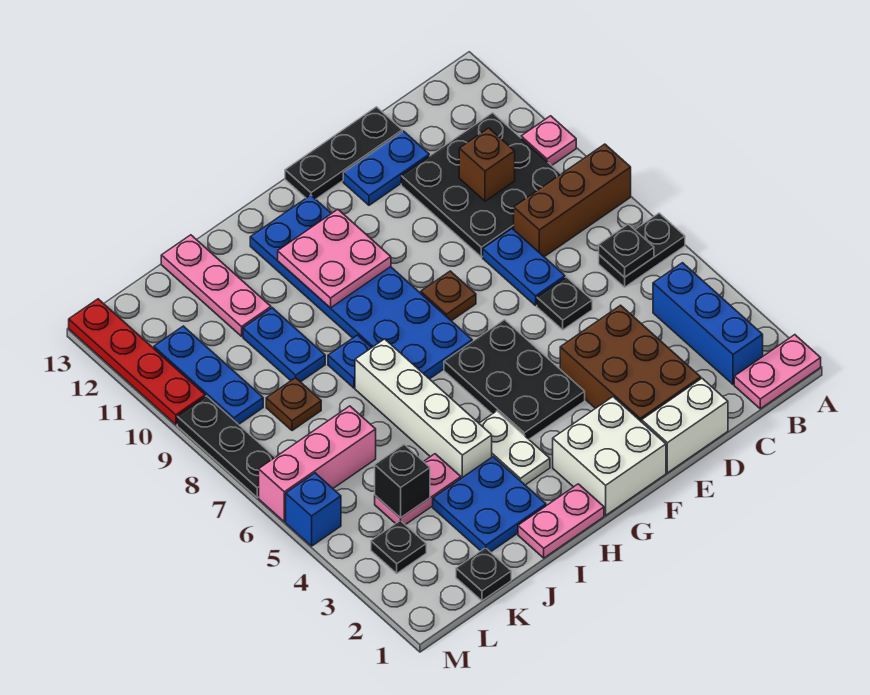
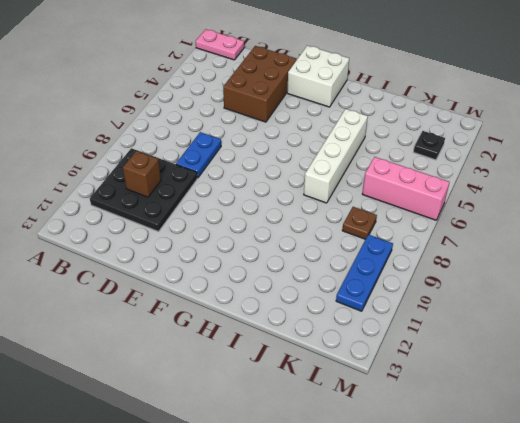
none -> black 1x2 plate [599,213,685,287]
none -> brown 1x3 brick [514,144,631,257]
none -> pink 1x1 plate [521,116,576,165]
none -> blue 1x3 brick [653,263,763,385]

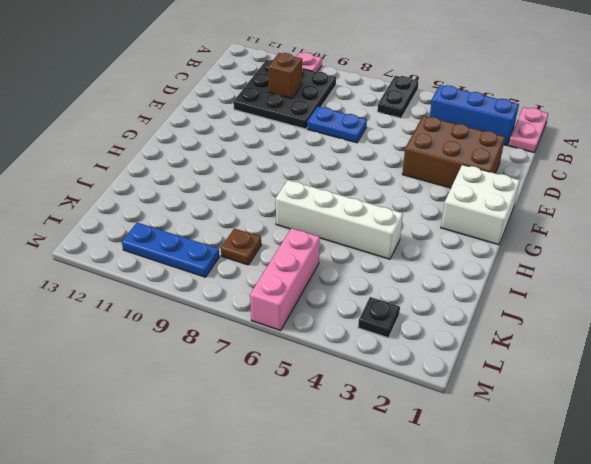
none -> brown 1x3 brick [514,144,631,257]
none -> white 1x2 brick [642,378,728,473]
none -> black 1x1 plate [537,277,592,330]
none -> blue 1x2 plate [343,131,429,205]

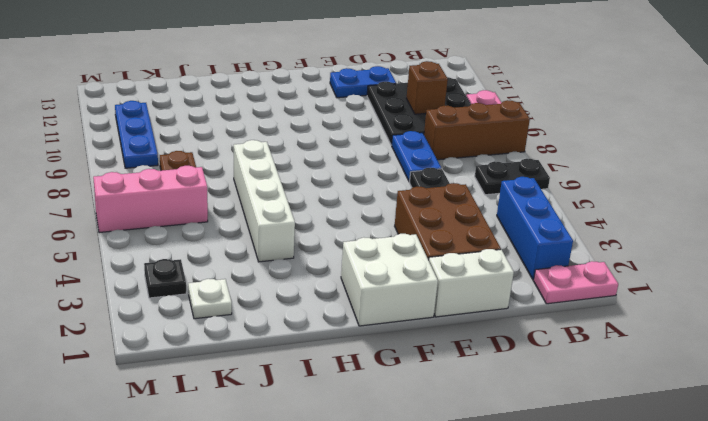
white 1x1 plate [188,279,232,319] -> none
none -> black 1x3 plate [285,107,402,199]
none -> black 2x3 plate [444,320,585,439]
none -> brown 1x1 plate [421,271,476,321]
none -> blue 2x6 plate [250,195,472,379]

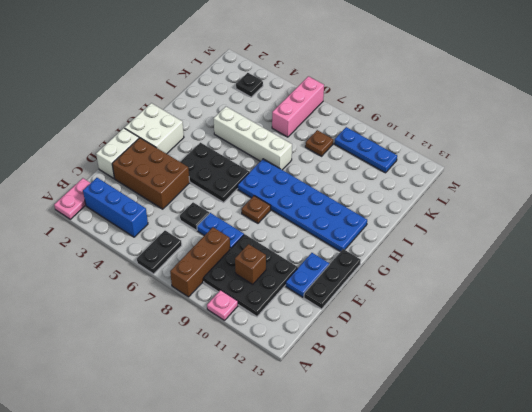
none -> pink 1x2 plate [518,484,604,558]
none -> white 1x2 plate [479,411,550,485]
none -> blue 2x2 plate [433,457,546,552]
none -> blue 1x1 plate [328,335,372,388]

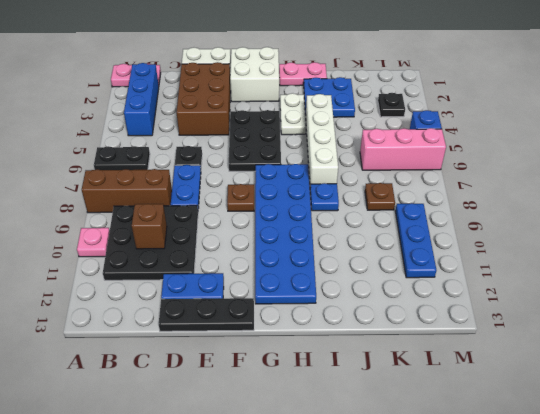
none -> pink 1x2 plate [375,454,461,525]
none -> blue 1x2 plate [243,308,325,382]
none -> pink 1x3 plate [161,235,271,336]
none -> black 1x1 plate [456,548,511,601]

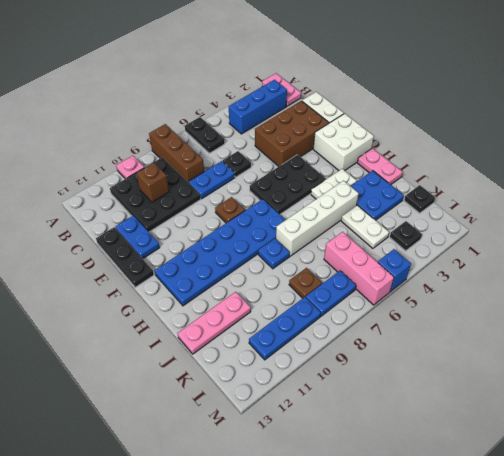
white 1x2 plate [341,205,389,249] -> pink 1x2 plate [375,454,461,525]
blue 1x2 plate [306,270,356,316] -> blue 1x2 plate moved to [243,308,325,382]
none -> black 1x3 plate [177,396,275,497]
none -> red 1x4 plate [69,299,205,425]
none -> black 1x1 plate [599,224,654,277]
none -> pink 2x2 plate [278,209,391,308]

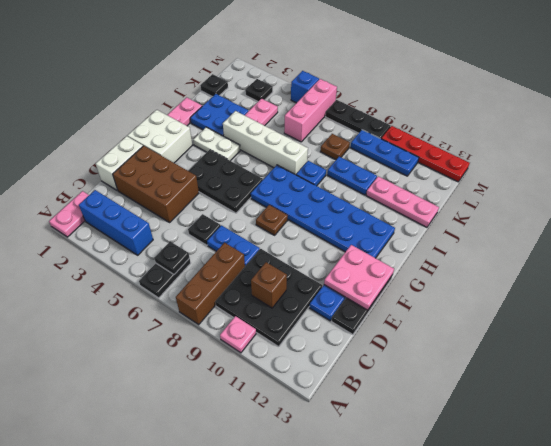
pink 2x2 plate [324,245,394,310] -> pink 2x2 plate moved to [278,209,391,308]
none -> black 1x1 brick [375,445,430,518]

